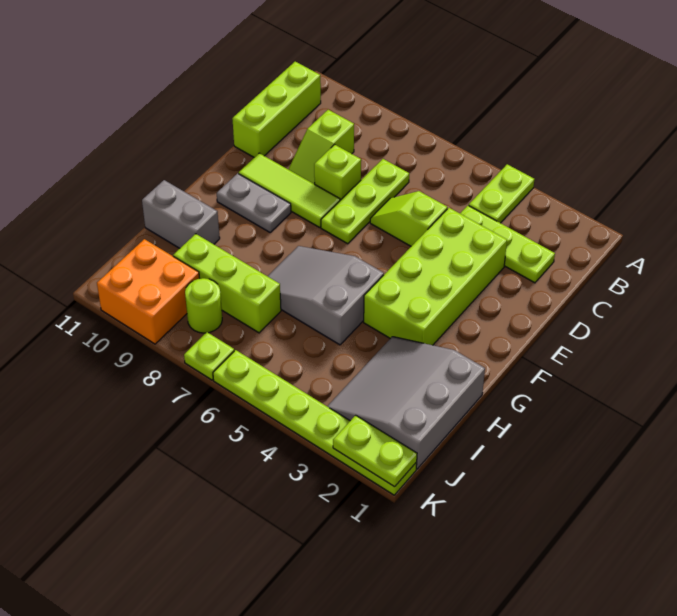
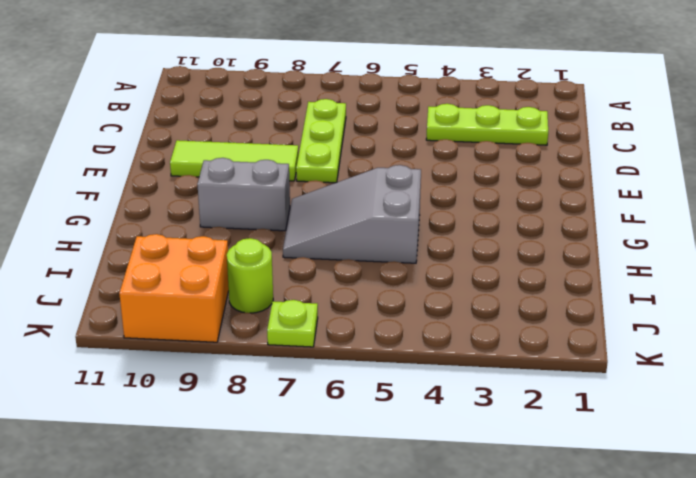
grey 1x2 brick [197,158,290,231] -> grey 1x2 brick moved to [142,180,220,248]
none -> lime 1x2 plate [469,164,534,223]
none -> lime 1x3 brick [232,62,321,157]
none -> lime 1x2 slope [288,110,354,184]

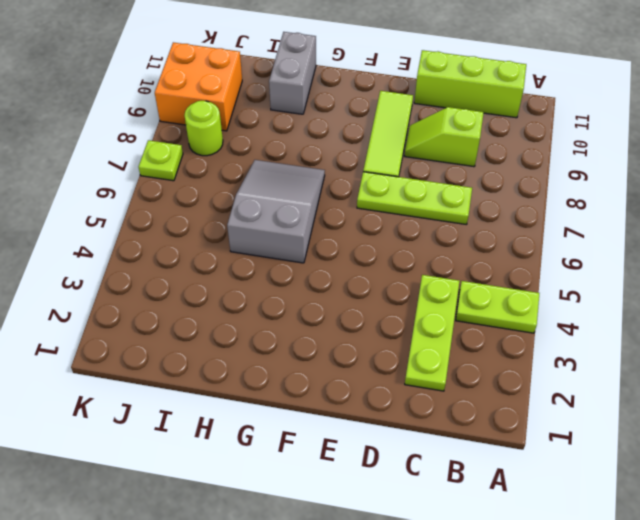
none -> lime 2x4 brick [364,208,507,345]
none -> lime 1x2 slope [370,191,447,246]
none -> lime 1x1 brick [314,145,361,200]

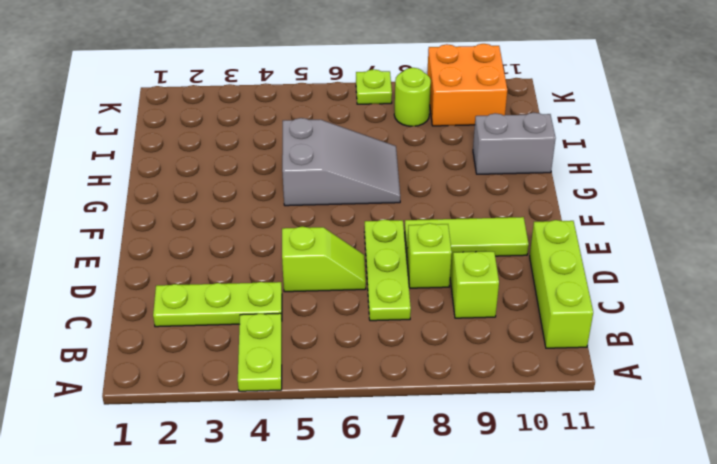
none -> lime 2x4 brick [364,208,507,345]
none -> grey 1x2 plate [217,173,291,232]
none -> grey 3x3 slope [327,337,485,469]

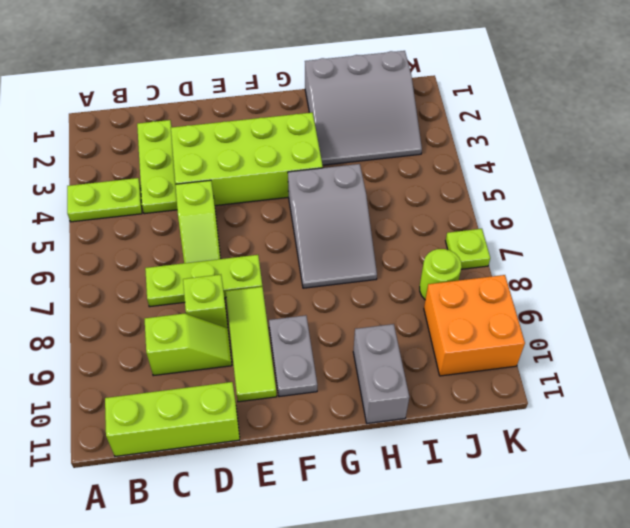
none -> lime 1x3 brick [173,234,281,333]
none -> lime 1x6 plate [213,350,417,495]
none -> lime 1x2 plate [333,415,417,487]

